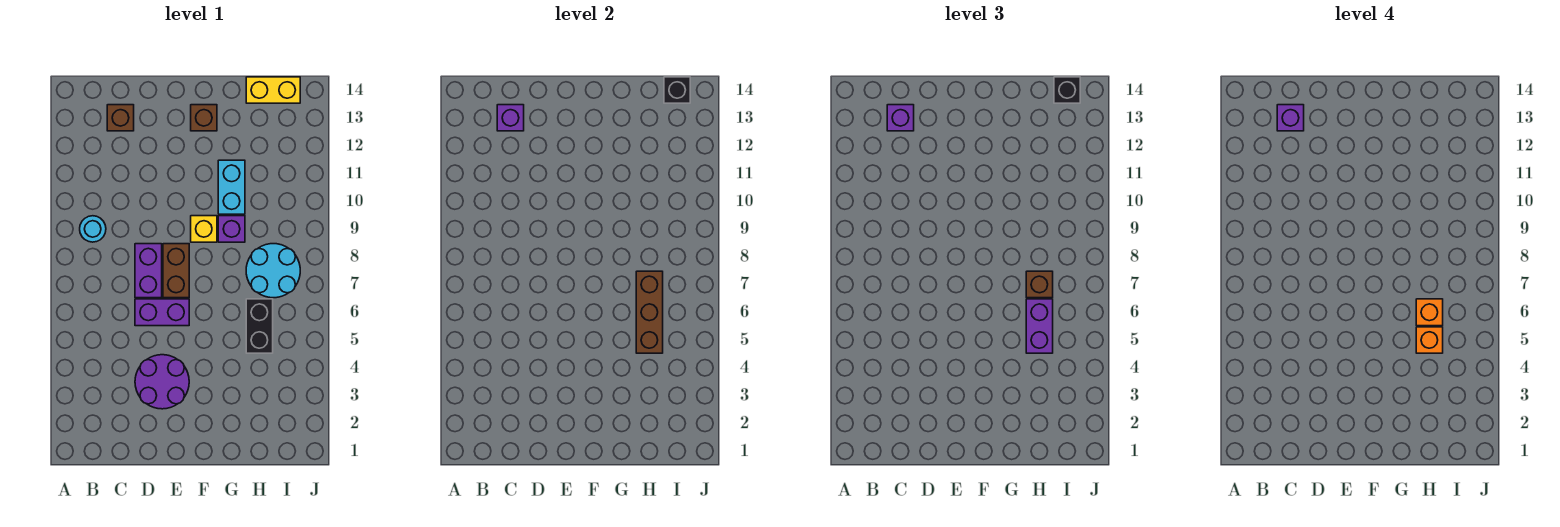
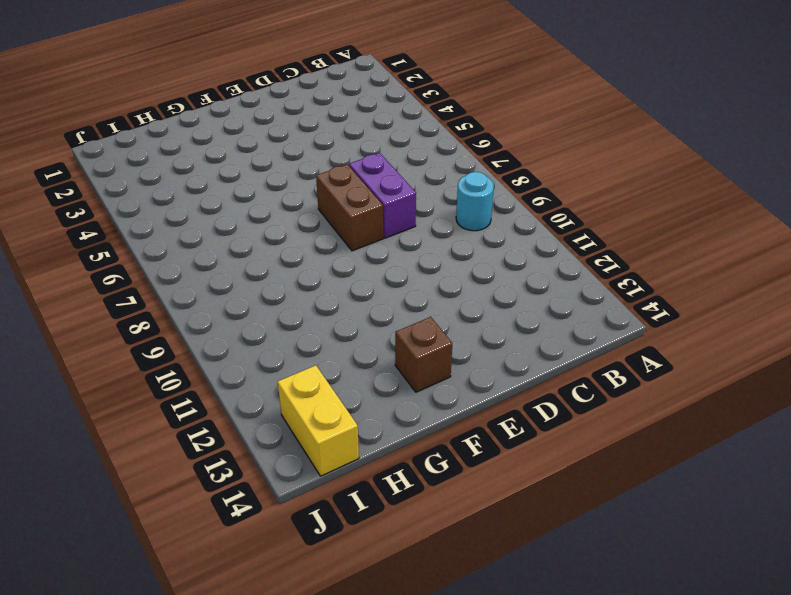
yellow 1x2 brick [278,365,359,476] -> yellow 1x2 brick turned to [246,77,300,103]
none -> brown 1x1 brick [107,105,134,131]
none -> purple 2x2 round brick [135,355,189,409]
none -> purple 1x2 brick [135,299,189,326]

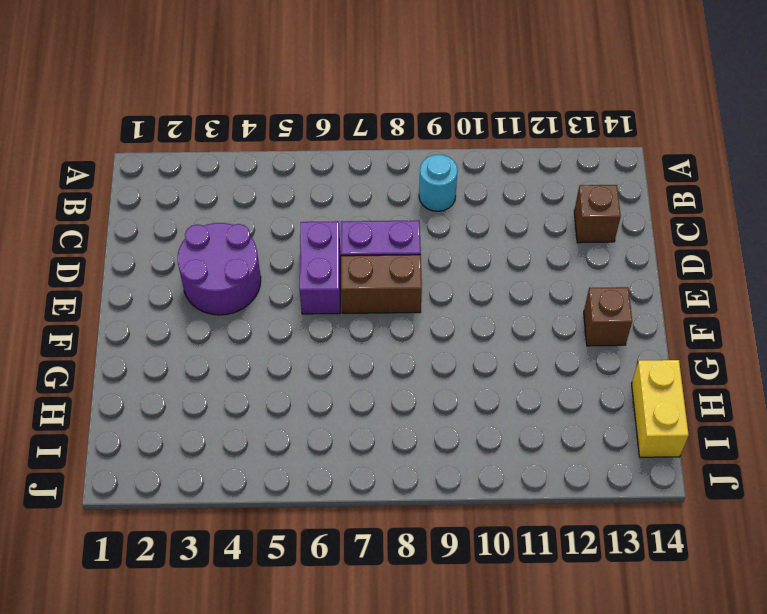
none -> yellow 1x1 brick [191,216,217,242]
none -> purple 1x1 brick [218,216,245,242]
none -> cyan 1x2 brick [218,160,245,214]

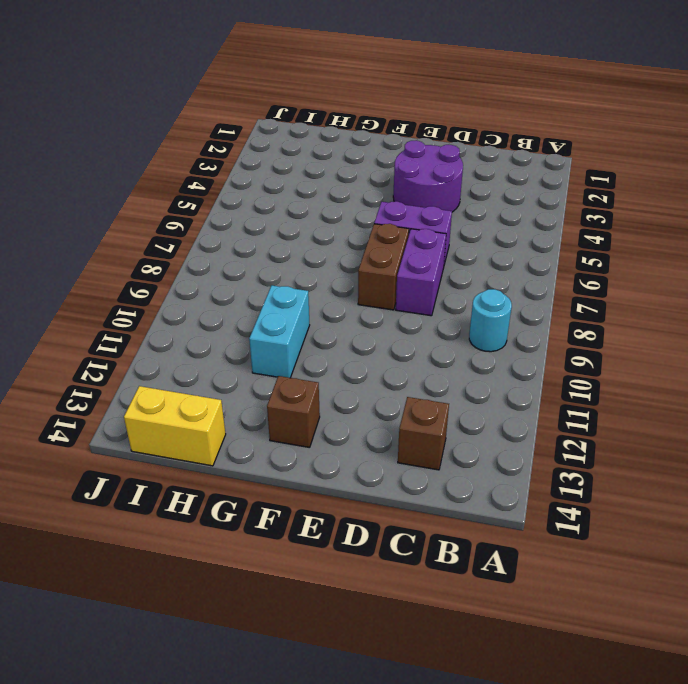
none -> yellow 1x1 brick [191,216,217,242]
none -> purple 1x1 brick [218,216,245,242]
none -> black 1x2 brick [246,299,273,353]

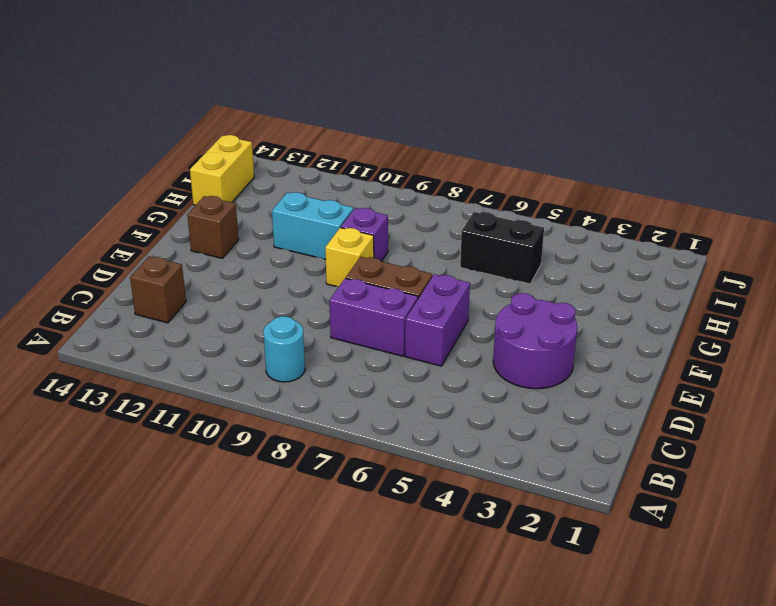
none -> cyan 2x2 round brick [246,244,300,298]
none -> purple 1x1 brick [497,105,524,131]
none -> brown 1x3 brick [636,271,663,353]

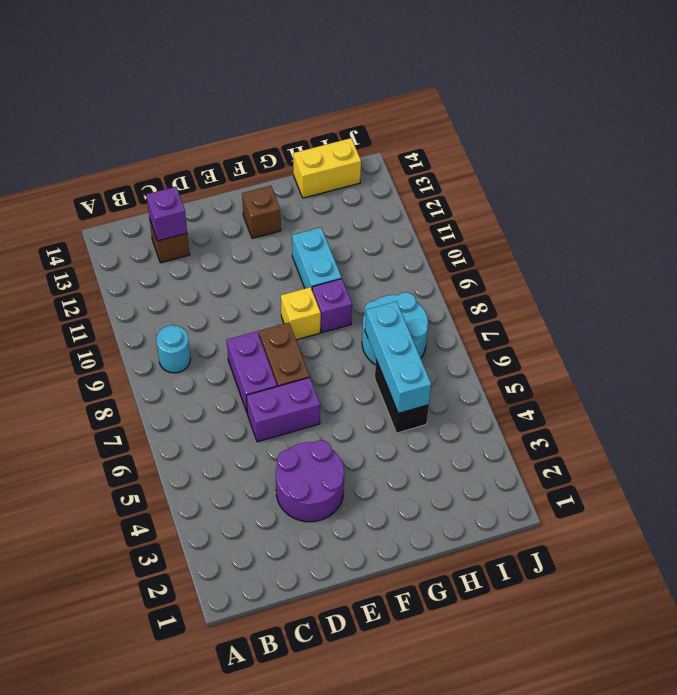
cyan 1x3 brick [365,301,431,413] -> brown 1x3 brick [636,271,663,353]
none -> black 1x1 brick [664,77,690,103]
none -> purple 1x1 brick [887,105,914,131]
none -> purple 1x2 brick [1026,299,1053,353]

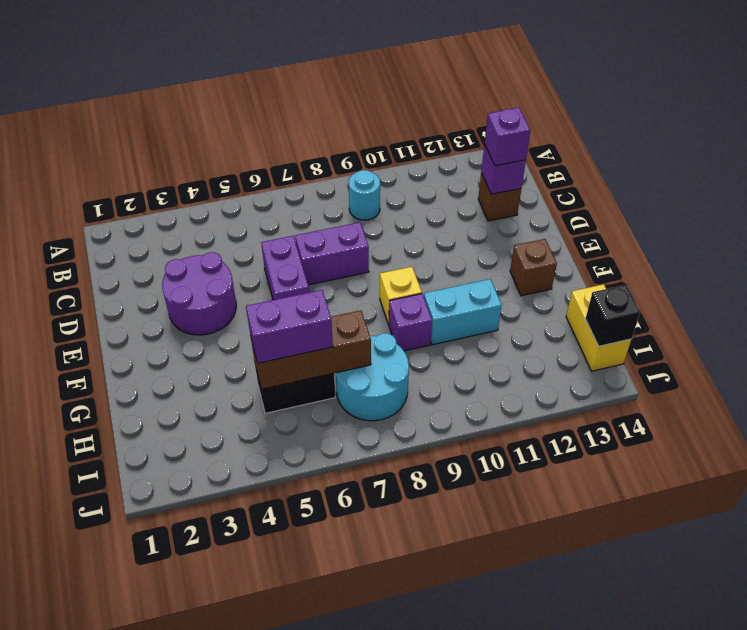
none -> brown 1x2 brick [163,244,189,298]
none -> brown 1x1 brick [1026,271,1053,298]
none -> black 1x1 brick [1054,77,1080,103]

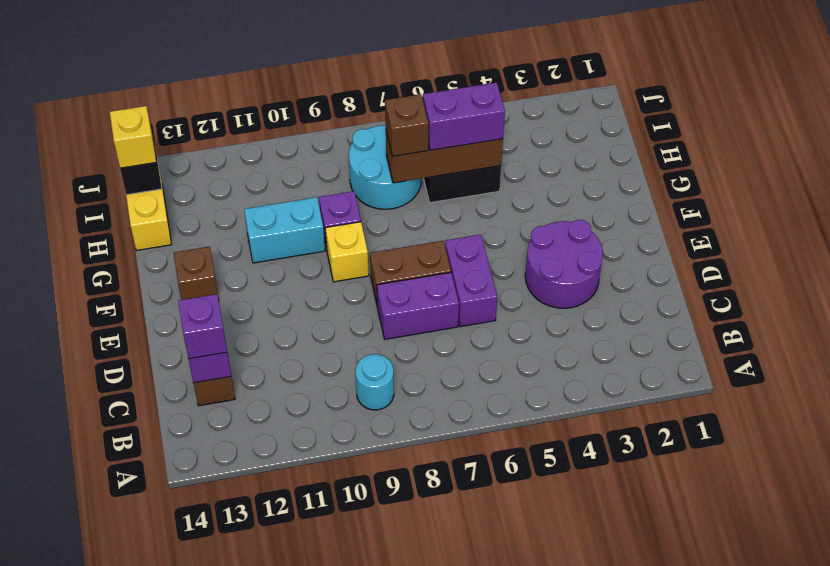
yellow 1x1 brick [110,106,156,168] -> black 1x1 brick [1054,77,1080,103]
none -> purple 1x1 brick [1277,105,1304,131]
none -> orange 1x1 brick [1416,327,1443,353]
none -> orange 1x1 brick [1416,299,1443,326]

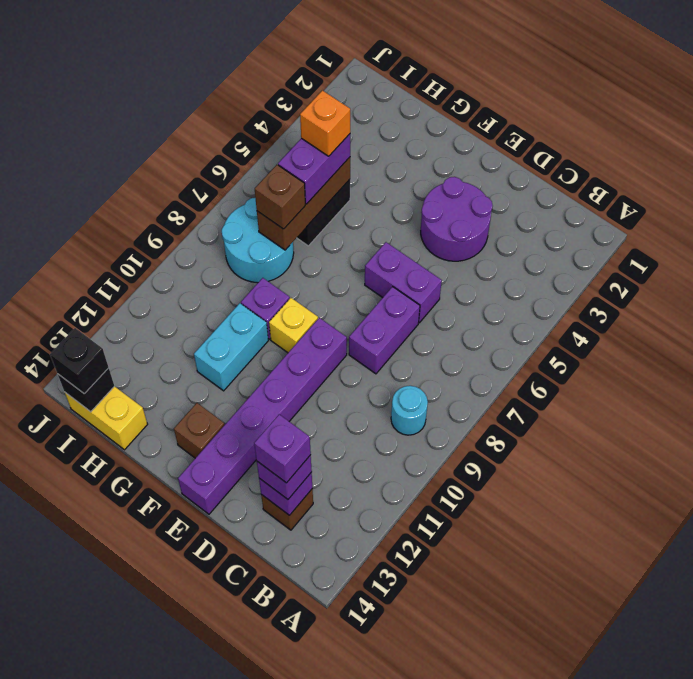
purple 1x6 brick [178,318,347,514] -> none
none -> brown 1x2 brick [163,244,189,298]
none -> orange 1x1 brick [1416,299,1443,326]

